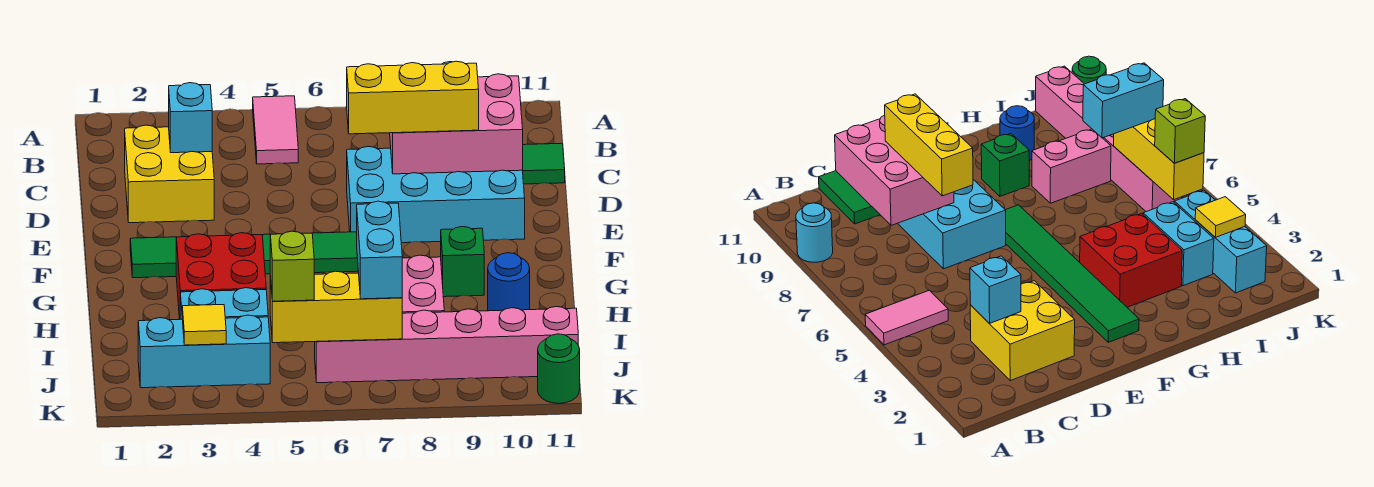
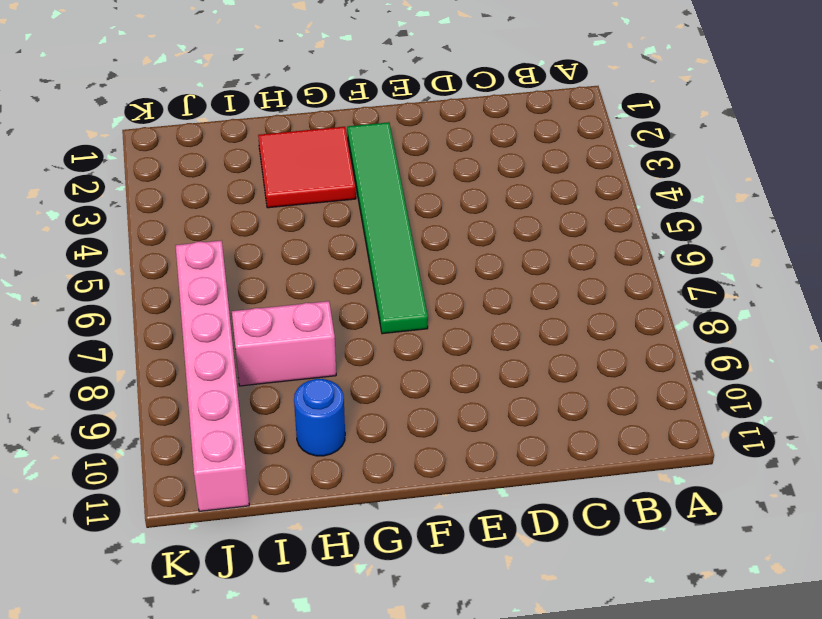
red 2x2 tile [258,127,356,208] -> red 2x2 brick [176,233,266,320]
none -> pink 1x2 tile [253,96,298,164]
none -> cyan 1x1 round brick [796,203,833,262]
none -> yellow 2x2 brick [125,125,214,223]

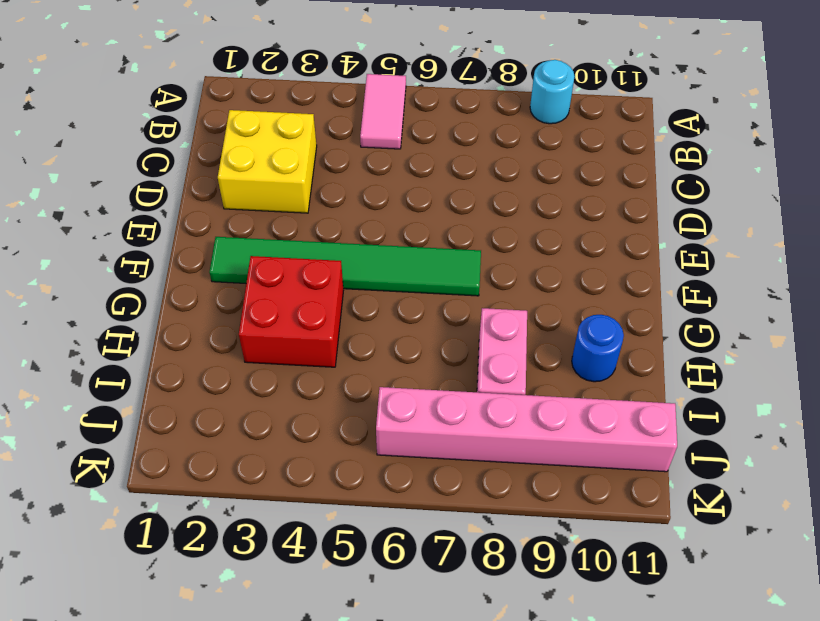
none -> green 1x2 tile [523,143,565,184]
none -> cyan 2x4 brick [347,147,525,243]
none -> green 1x1 brick [441,227,484,297]

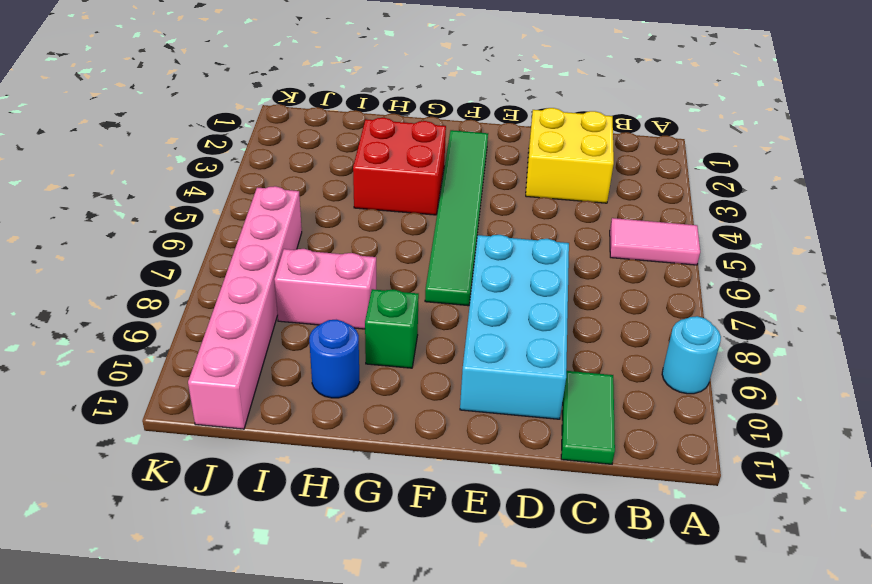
none -> cyan 1x2 brick [180,288,268,319]
none -> cyan 1x3 brick [138,315,270,388]
none -> green 1x1 round brick [538,334,580,403]

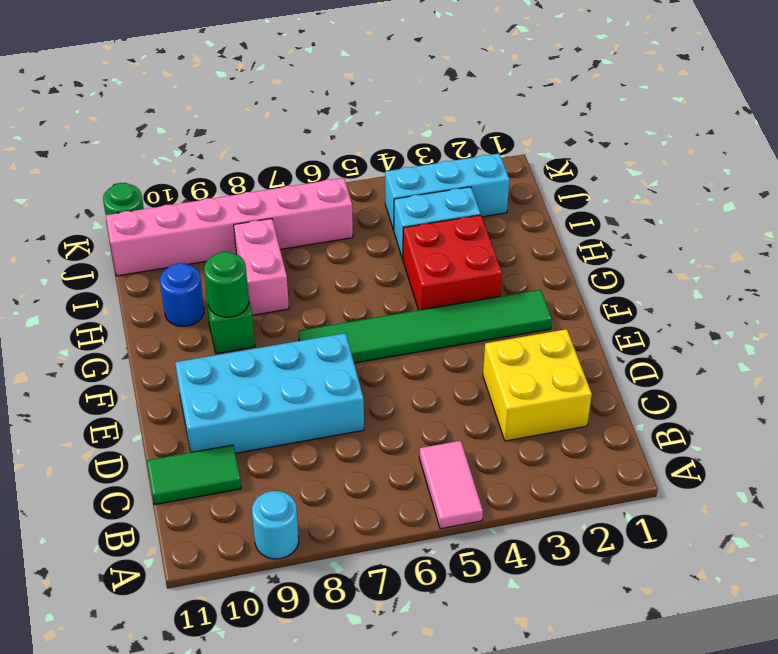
green 1x1 round brick [204,252,249,317] -> none
none -> cyan 1x1 brick [169,83,212,153]
none -> pink 2x3 brick [390,74,523,174]
none -> yellow 1x1 tile [182,305,226,345]

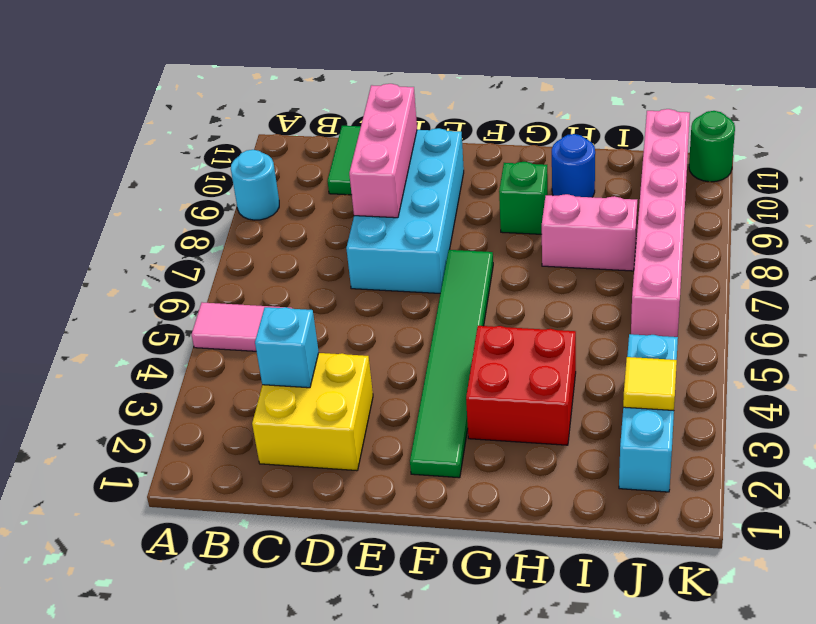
pink 1x3 brick [349,84,417,218] -> pink 2x3 brick [390,74,523,174]
none -> cyan 1x2 brick [180,288,268,319]
none -> yellow 1x3 brick [270,271,402,343]
none -> yellow 1x3 brick [347,61,479,134]

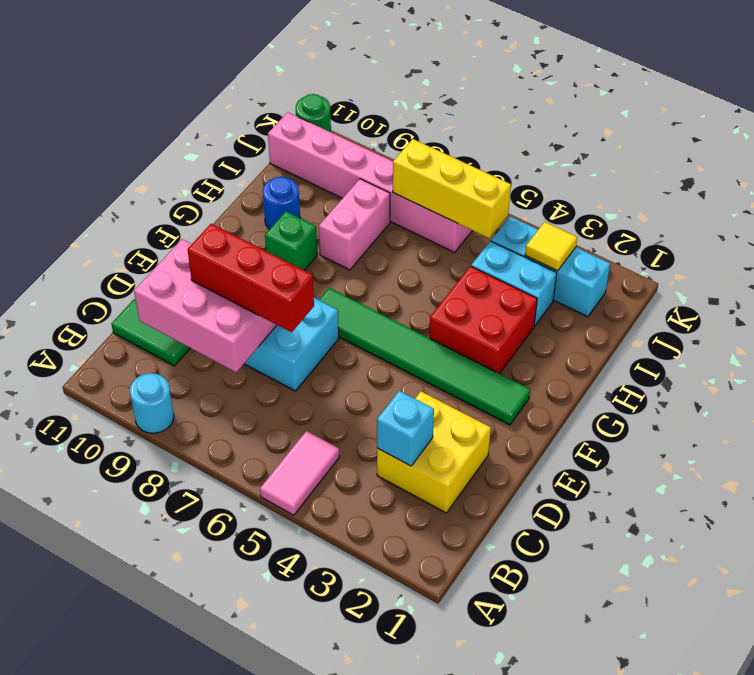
red 1x3 brick [187,224,314,332] -> yellow 1x3 brick [347,61,479,134]
none -> cyan 1x2 brick [357,201,402,299]
none -> lime 1x1 brick [270,231,314,301]

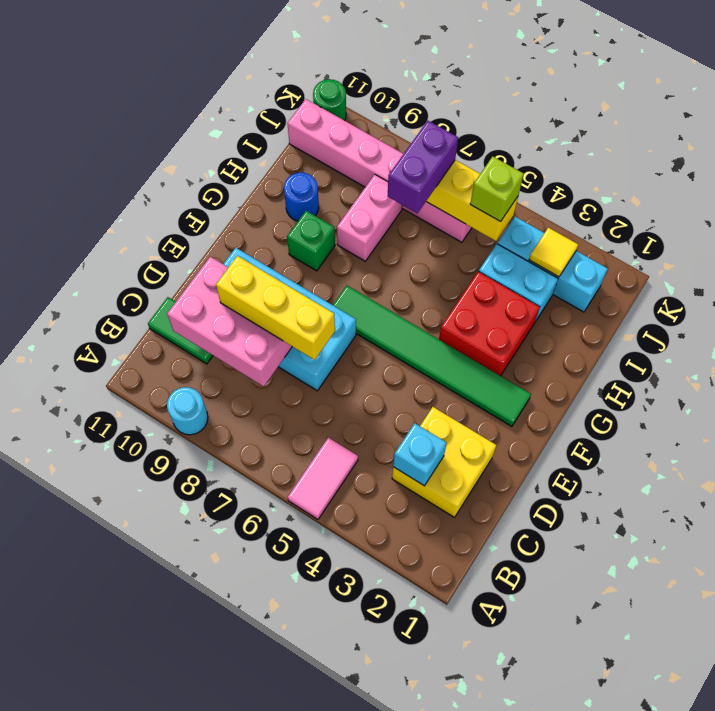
purple 1x2 brick [388,121,458,213] -> cyan 1x2 brick [357,201,402,299]

